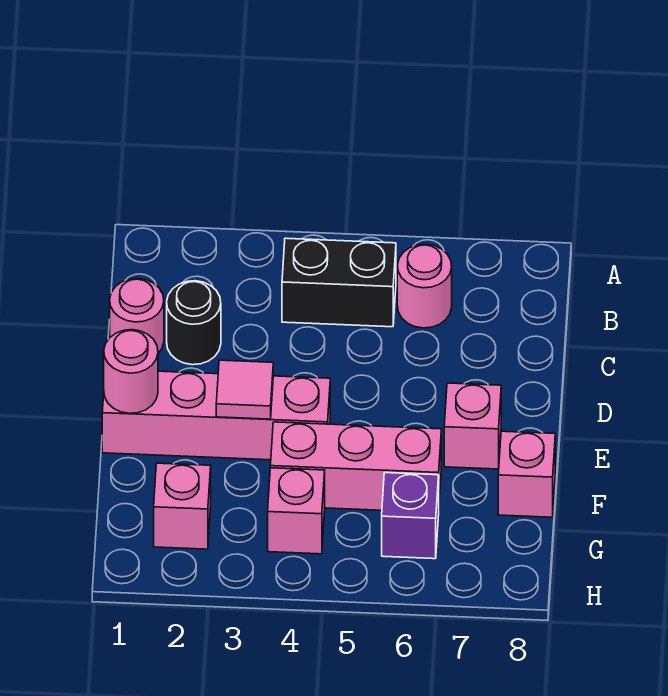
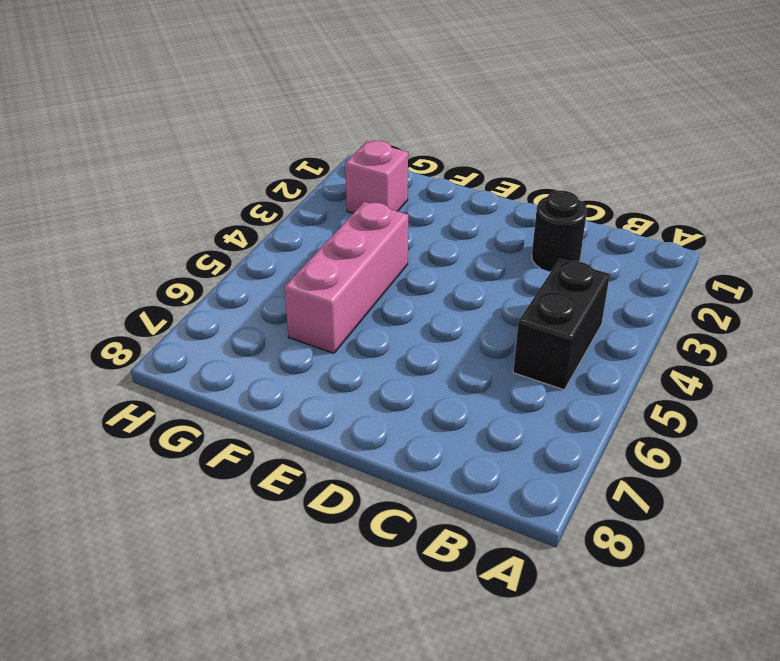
none -> pink 1x1 round brick [397,244,452,328]
none -> pink 1x1 round brick [110,278,164,353]
none -> pink 1x4 brick [102,371,330,460]

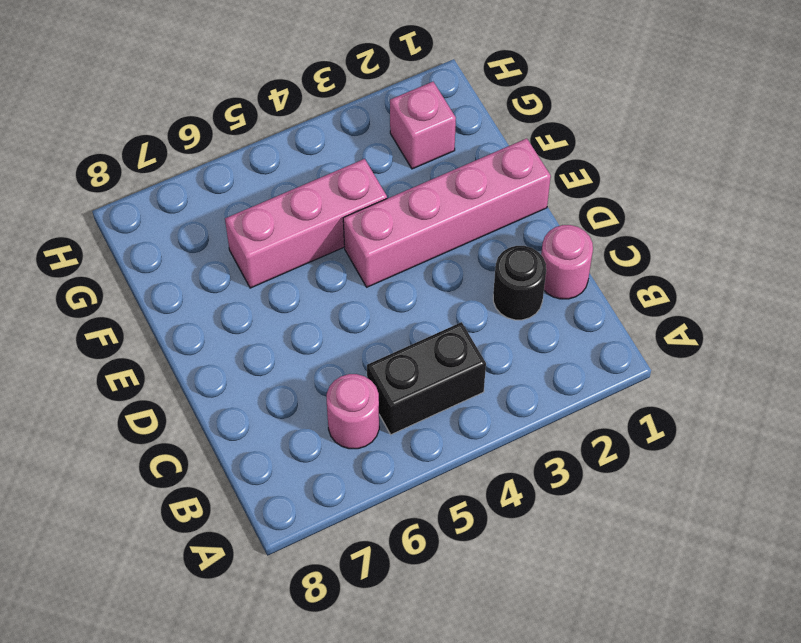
none -> pink 1x1 brick [444,383,501,469]
none -> pink 1x1 brick [498,431,555,517]
none -> pink 1x1 brick [268,468,325,554]

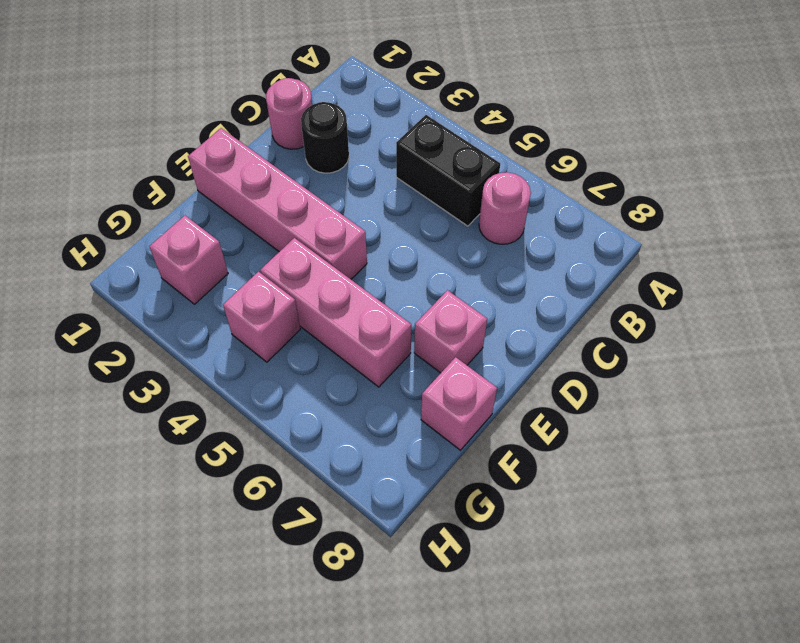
none -> purple 1x1 brick [382,473,439,559]
none -> pink 1x1 round brick [104,330,158,413]
none -> pink 1x1 tile [216,360,273,419]

